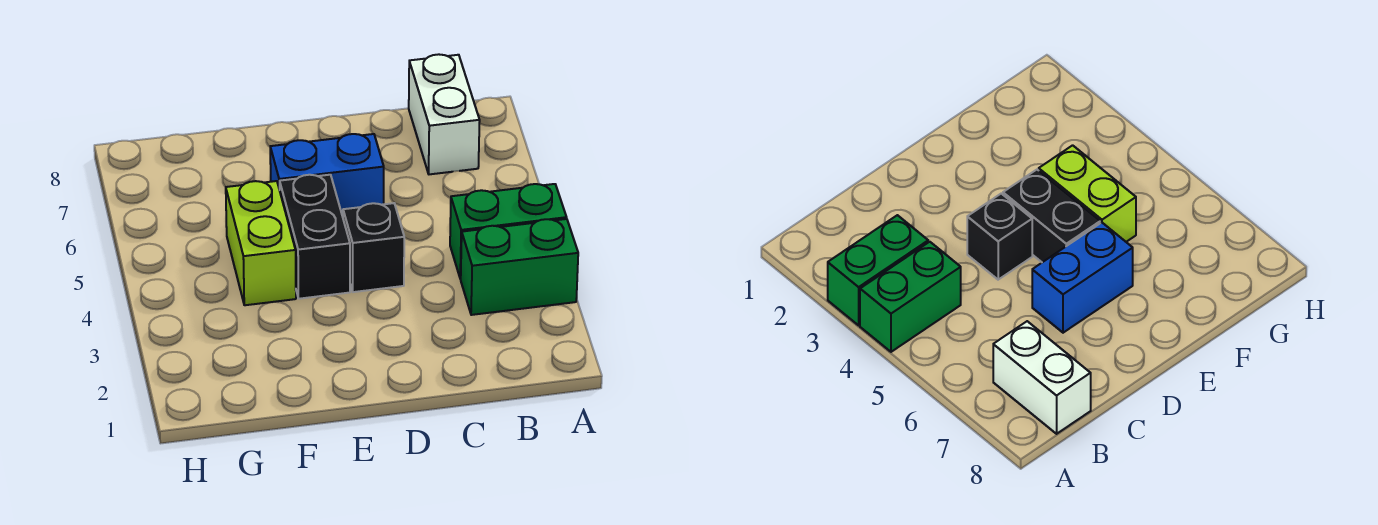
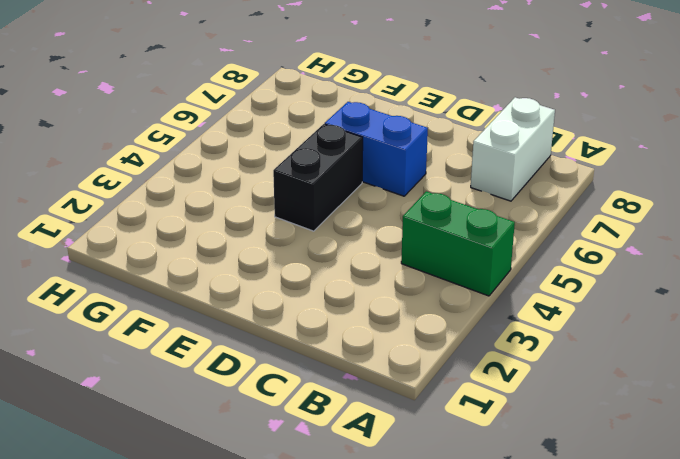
none -> green 1x2 brick [461,219,578,315]
none -> black 1x1 brick [343,203,404,292]

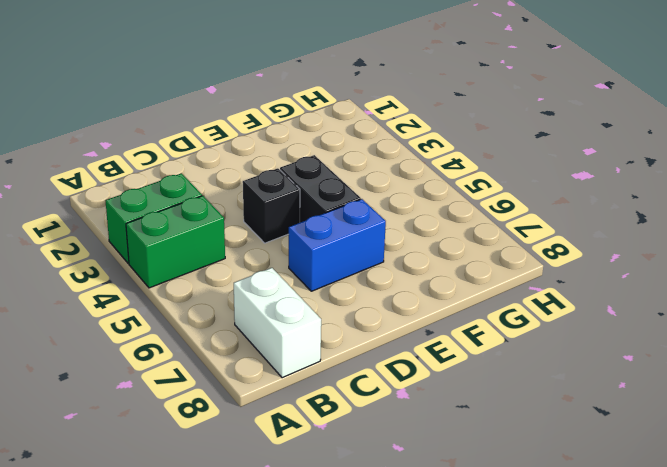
none -> lime 1x2 brick [226,181,296,305]

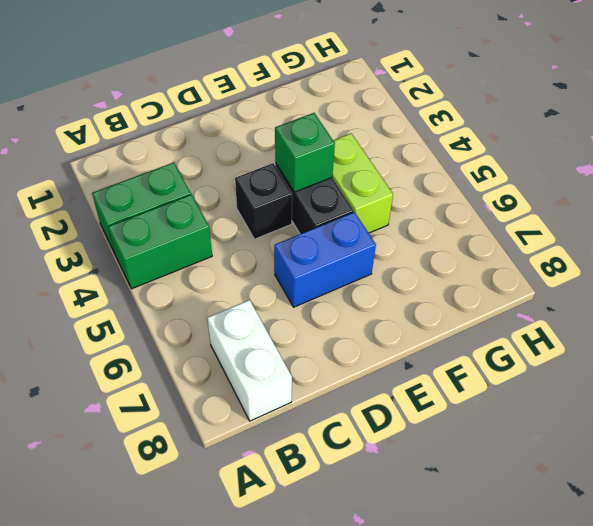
green 1x1 brick [275,113,335,192] -> none

